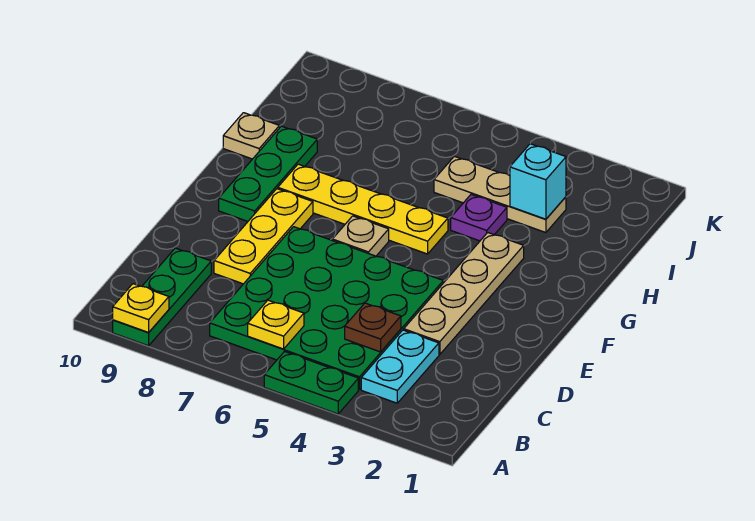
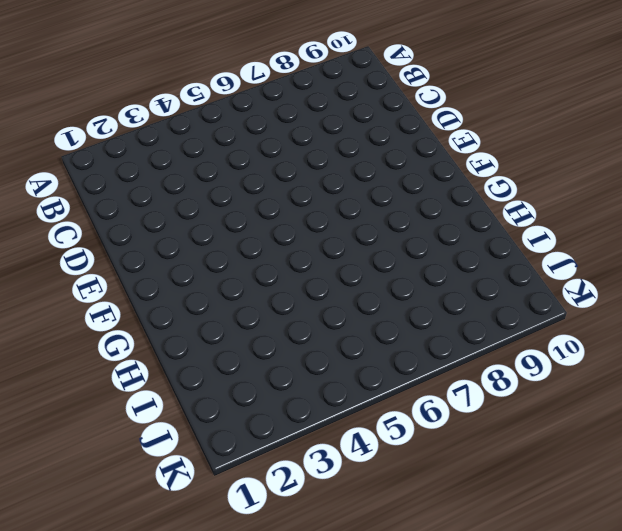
none -> green 1x2 plate [264,352,358,414]
none -> green 1x3 plate [113,248,211,346]
none -> cyan 1x2 plate [361,330,439,403]

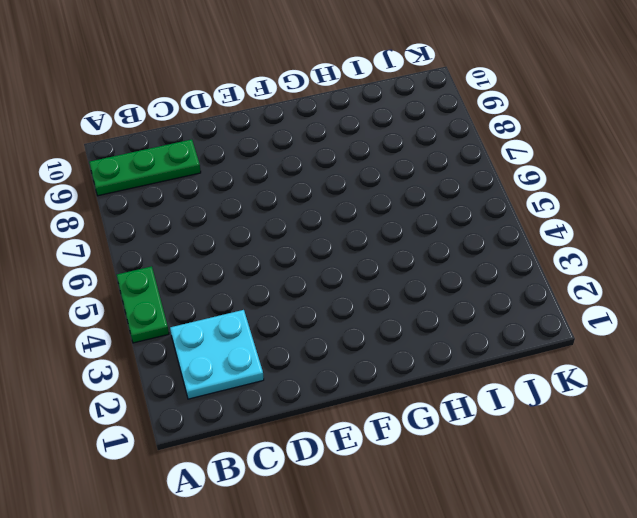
cyan 2x2 plate [170,310,264,399] -> cyan 1x2 plate [361,330,439,403]
none -> green 4x4 plate [210,227,443,390]
none -> tan 1x4 plate [404,233,524,355]
none -> yellow 1x3 plate [214,189,313,284]

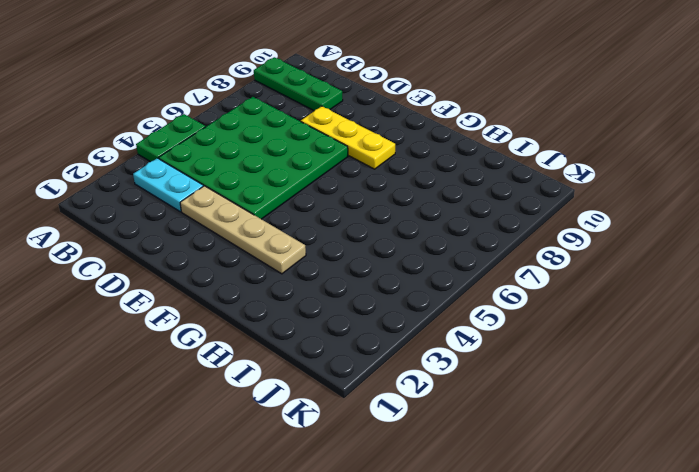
none -> tan 1x1 plate [332,216,389,256]
none -> green 1x3 plate [219,126,317,221]
none -> yellow 1x4 plate [278,164,448,254]

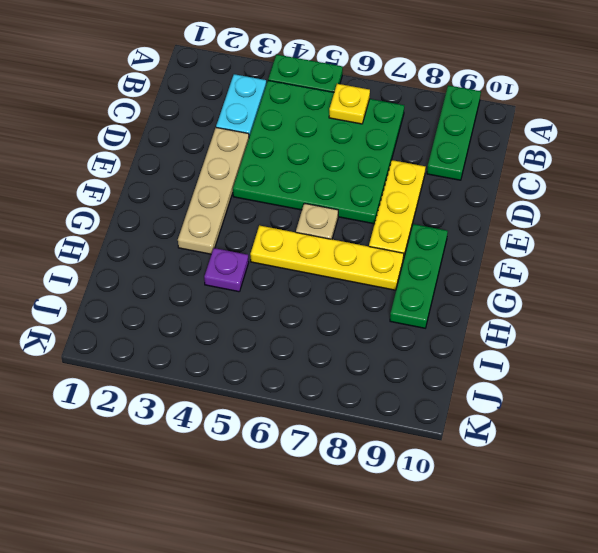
none -> tan 1x1 plate [223,113,279,159]
none -> tan 1x3 plate [434,156,566,233]
none -> yellow 1x1 plate [113,284,169,332]

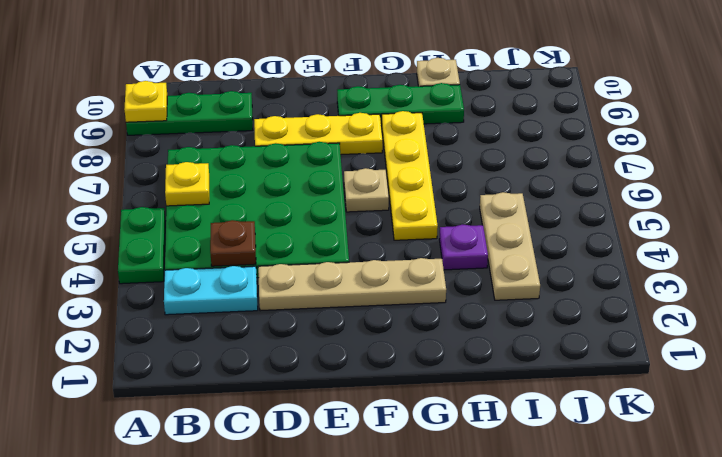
none -> cyan 1x1 brick [510,144,566,219]

